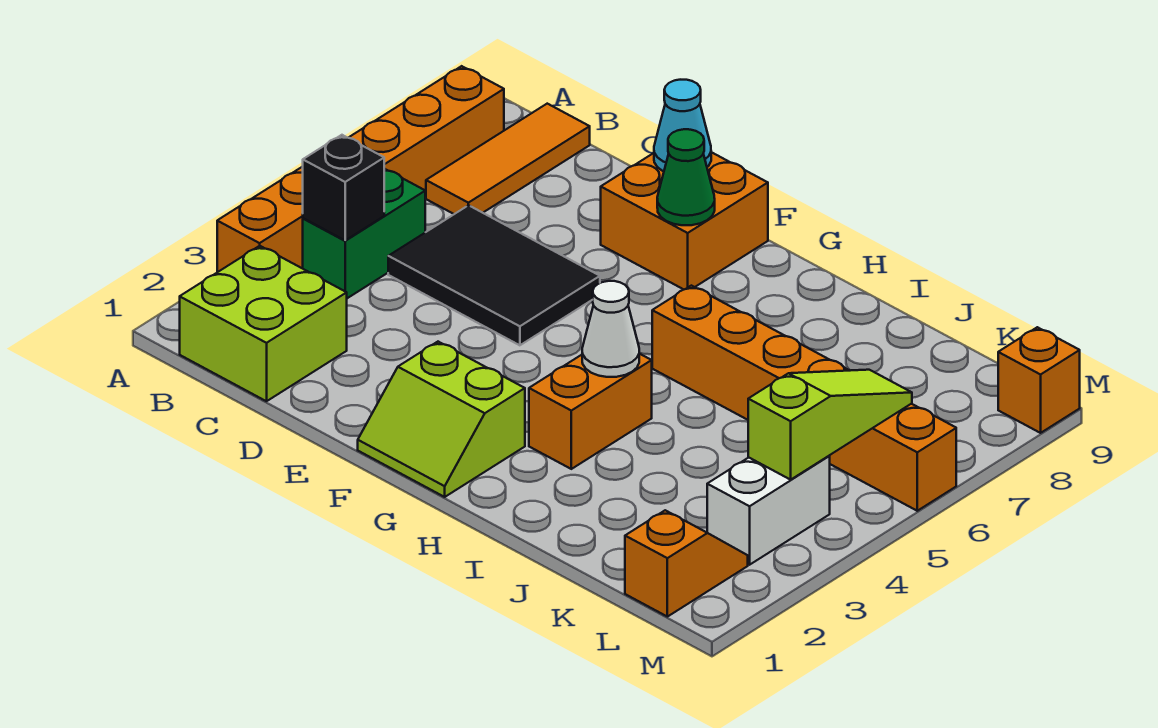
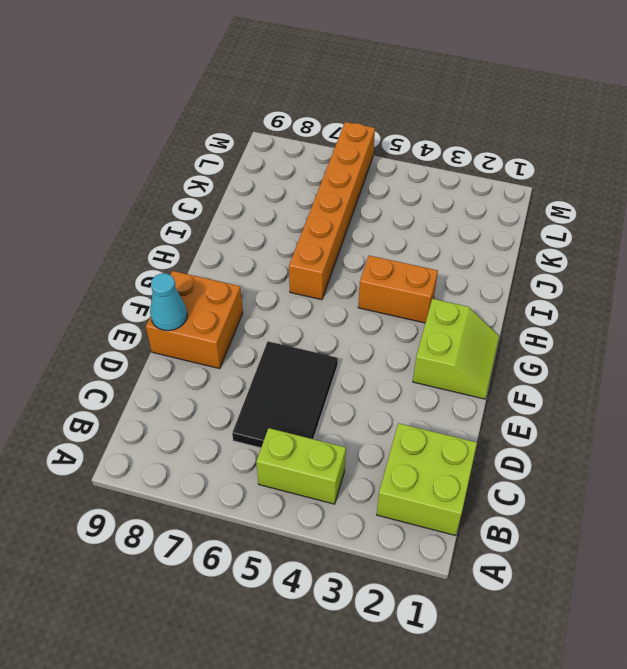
lime 1x2 brick [256,428,346,504] -> green 1x2 brick [303,169,425,298]
none -> orange 1x6 brick [217,66,504,272]
none -> orange 1x3 tile [426,104,590,214]
none -> orange 1x2 slope [625,510,748,617]

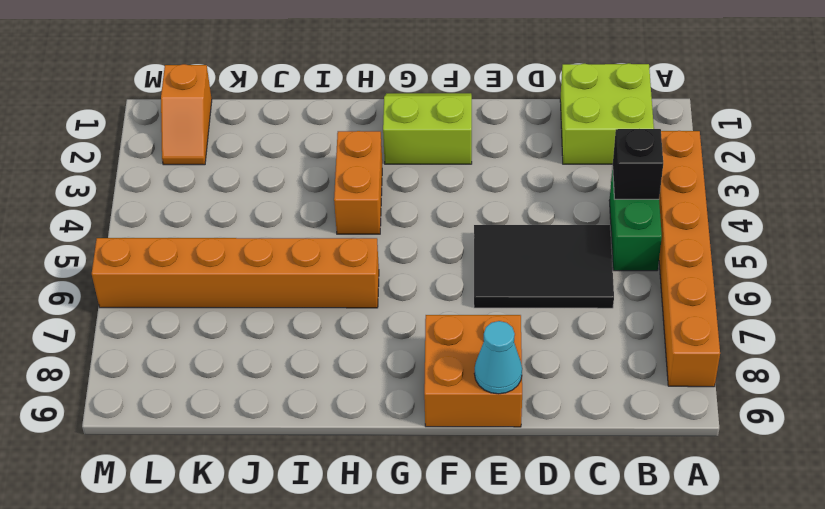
none -> orange 1x3 tile [426,104,590,214]
none -> white 1x2 brick [707,456,830,565]
none -> orange 1x1 brick [998,327,1080,433]

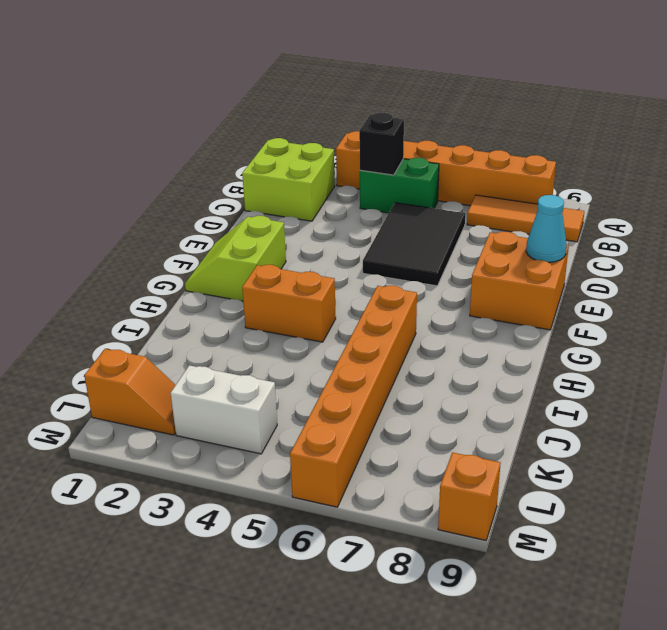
none -> green 1x1 cone [657,129,715,225]
none -> white 1x1 cone [582,281,639,377]
none -> lime 1x3 slope [748,370,912,480]

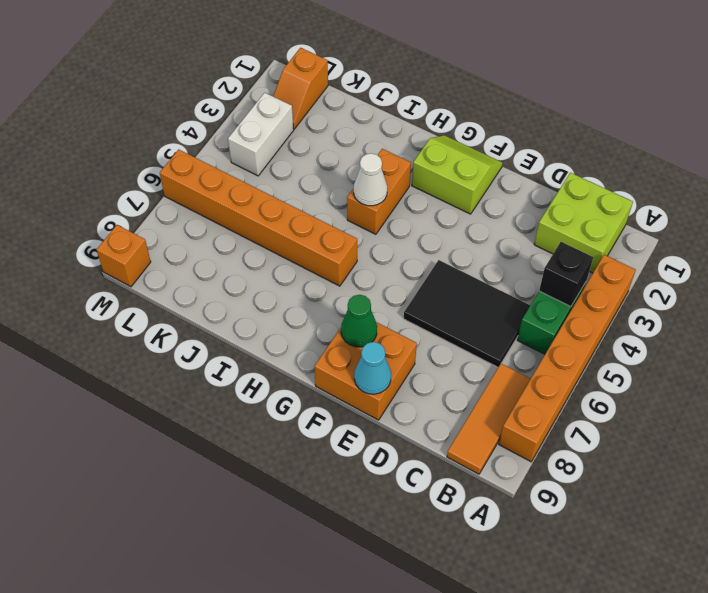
none -> lime 1x3 slope [748,370,912,480]

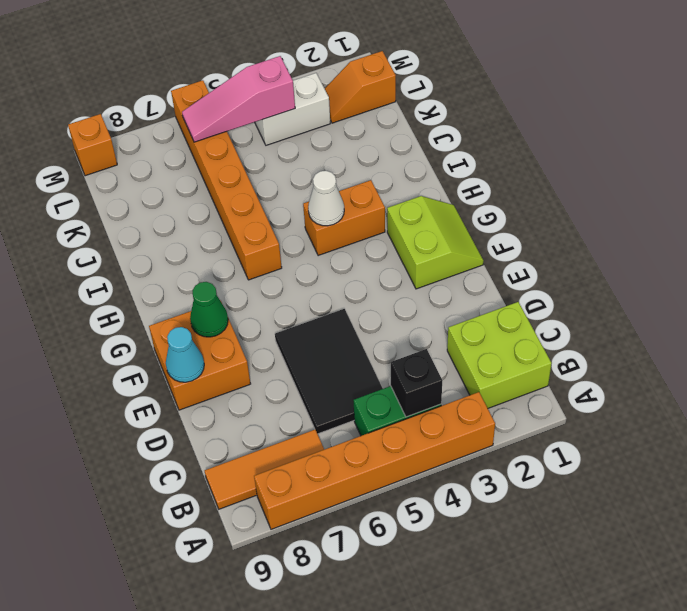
pink 1x3 slope [182,56,295,142] -> lime 1x3 slope [748,370,912,480]

